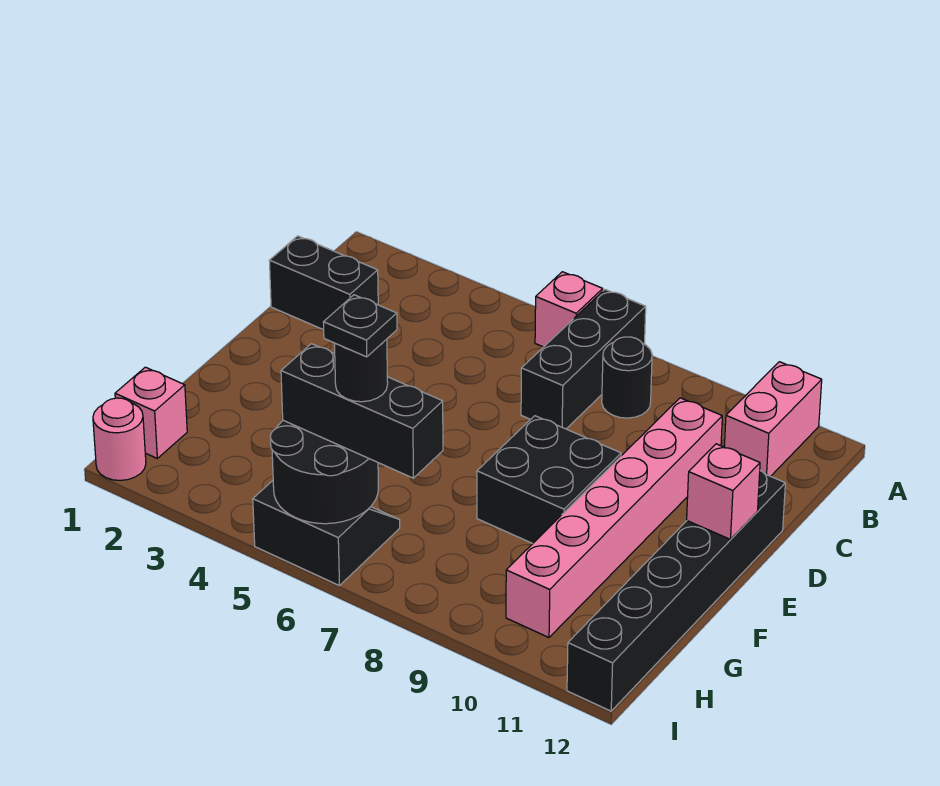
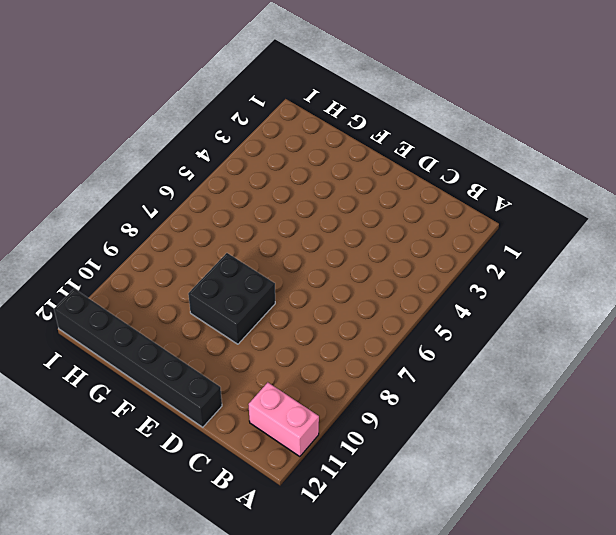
none -> pink 1x1 brick [535,272,603,347]
none -> black 1x3 brick [521,290,646,429]
none -> black 1x1 round brick [602,337,652,418]

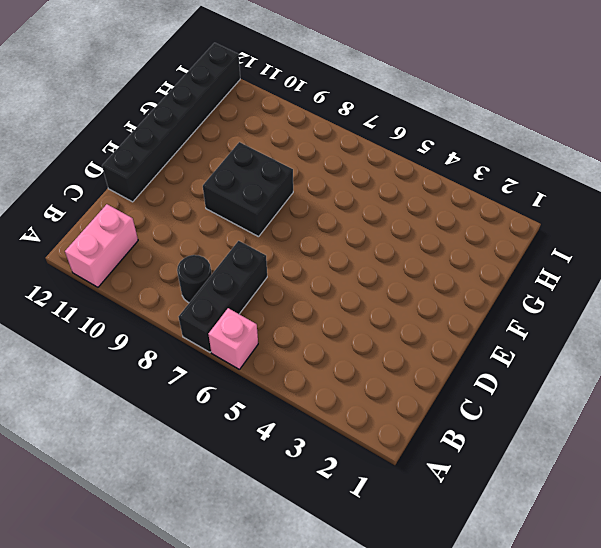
none -> black 1x2 brick [269,236,378,330]
none -> pink 1x6 brick [506,398,722,637]
none -> pink 1x1 brick [115,367,187,458]

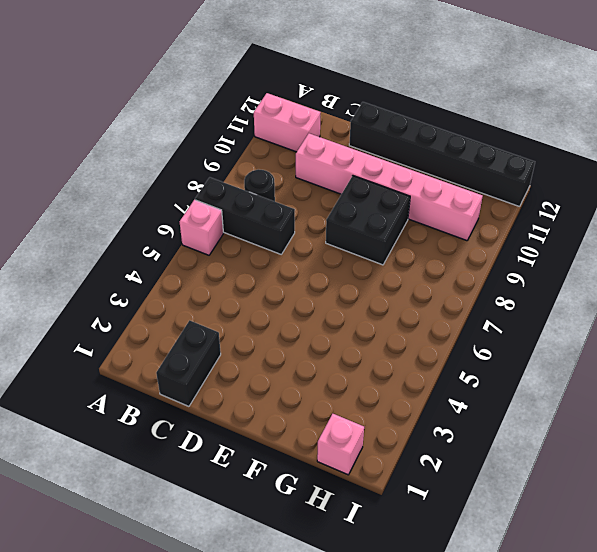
none -> black 2x2 slope [253,481,400,586]
none -> pink 1x1 round brick [93,398,146,481]
none -> pink 1x1 brick [687,444,760,539]

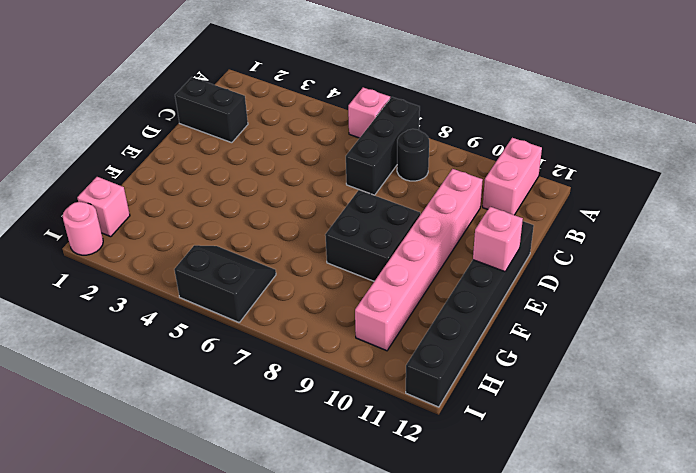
none -> black 2x2 round brick [270,420,378,524]
none -> black 1x3 brick [281,344,443,478]
none -> black 1x1 round brick [335,339,388,402]

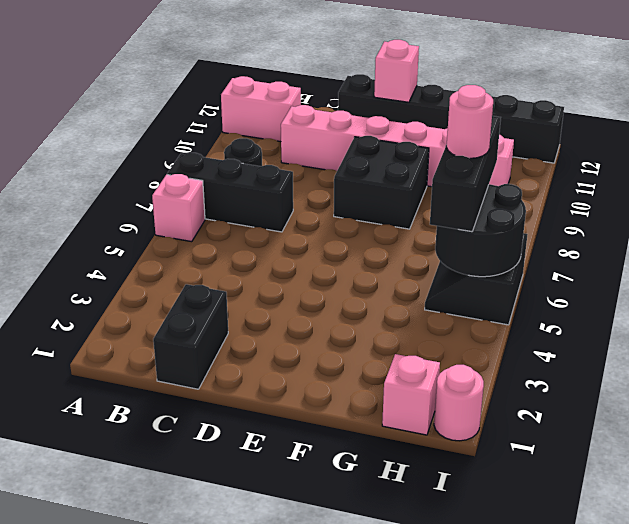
pink 1x1 round brick [446,85,493,158] -> black 1x1 round brick [335,339,388,402]
none -> black 1x1 plate [323,295,397,357]

